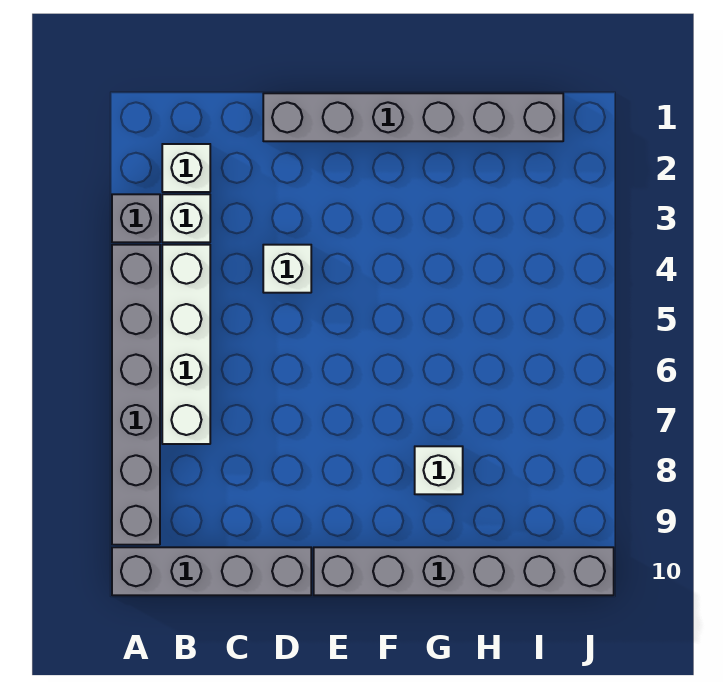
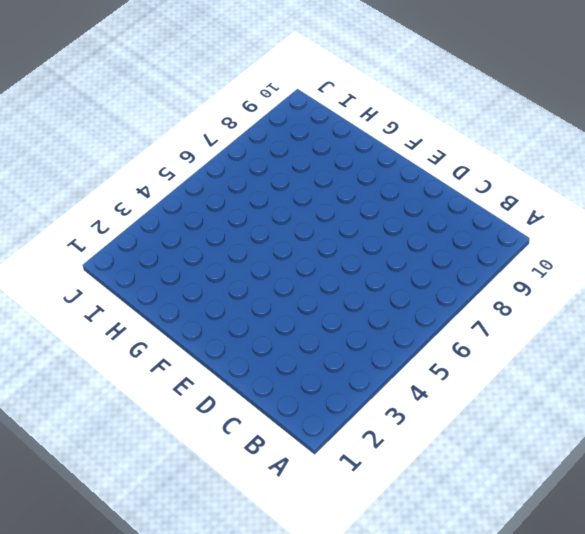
none -> grey 1x1 brick [112,194,160,242]
none -> grey 1x6 brick [112,245,160,545]

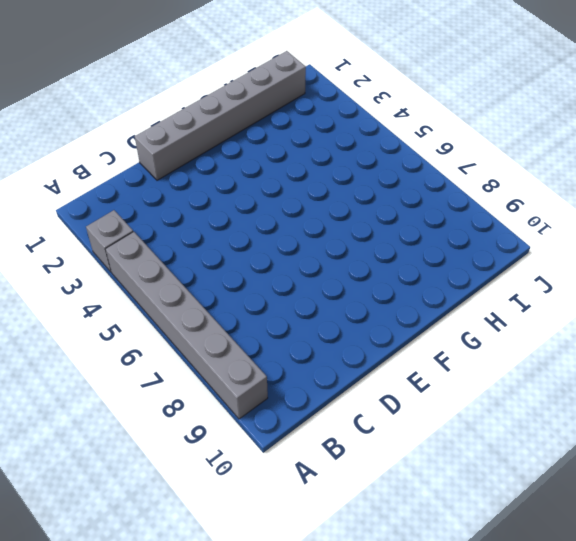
none -> grey 1x4 brick [112,547,311,595]
none -> white 1x1 brick [162,144,210,192]

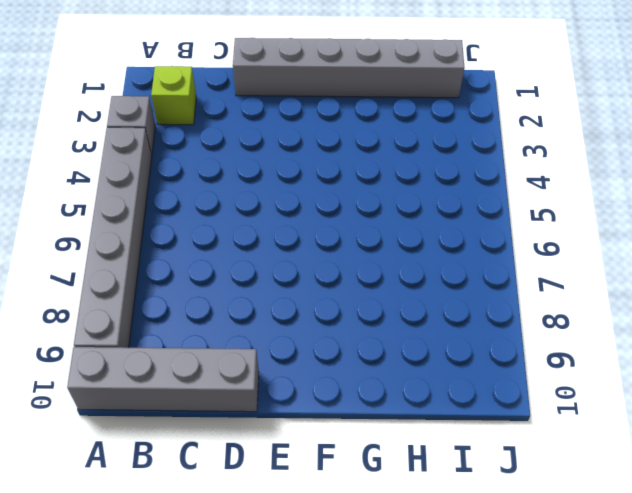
lime 1x1 brick [151,66,196,125] -> white 1x1 brick [162,144,210,192]
none -> white 1x1 brick [162,194,210,242]
none -> white 1x4 brick [162,245,210,444]

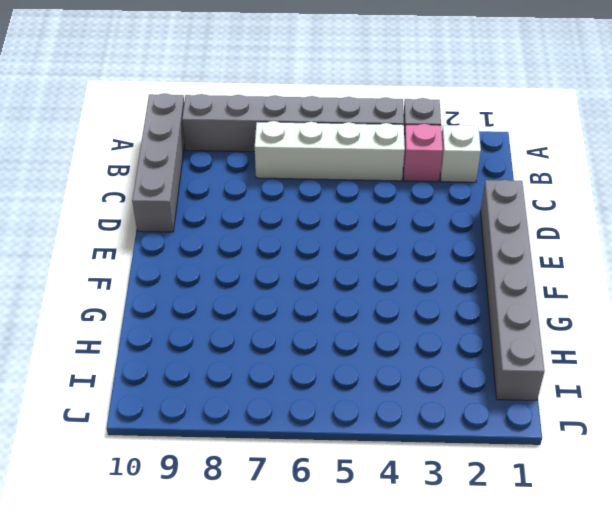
pink 1x1 brick [403,124,443,182] -> white 1x1 brick [162,194,210,242]
none -> white 1x1 brick [263,245,311,293]
none -> grey 1x6 brick [314,547,614,595]

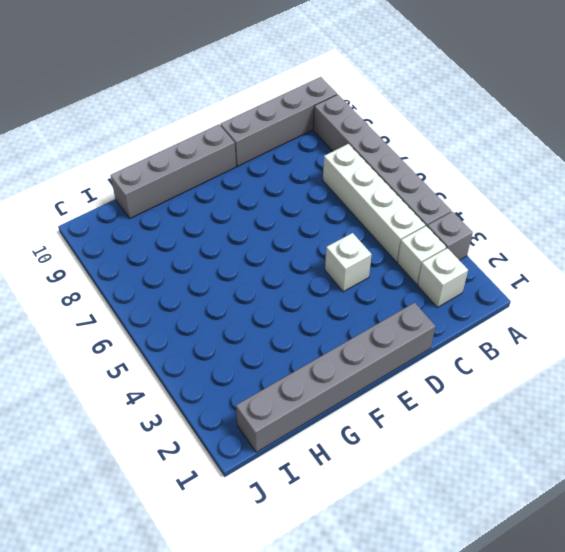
grey 1x4 brick [111,124,236,218] -> grey 1x6 brick [314,547,614,595]
none -> white 1x1 brick [415,446,463,494]

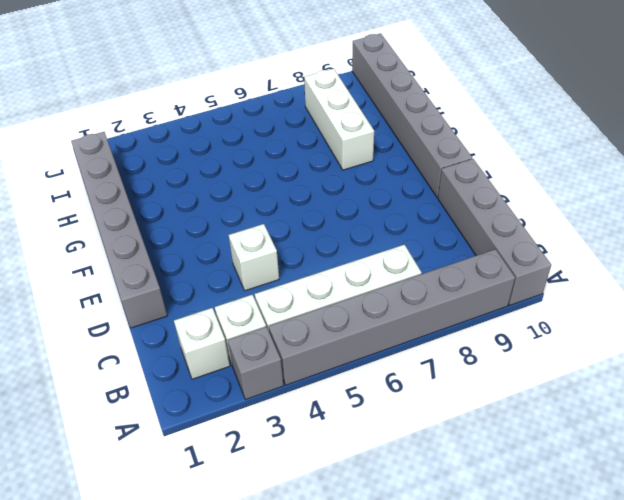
white 1x3 brick [304,69,374,170] -> white 1x1 brick [415,446,463,494]

